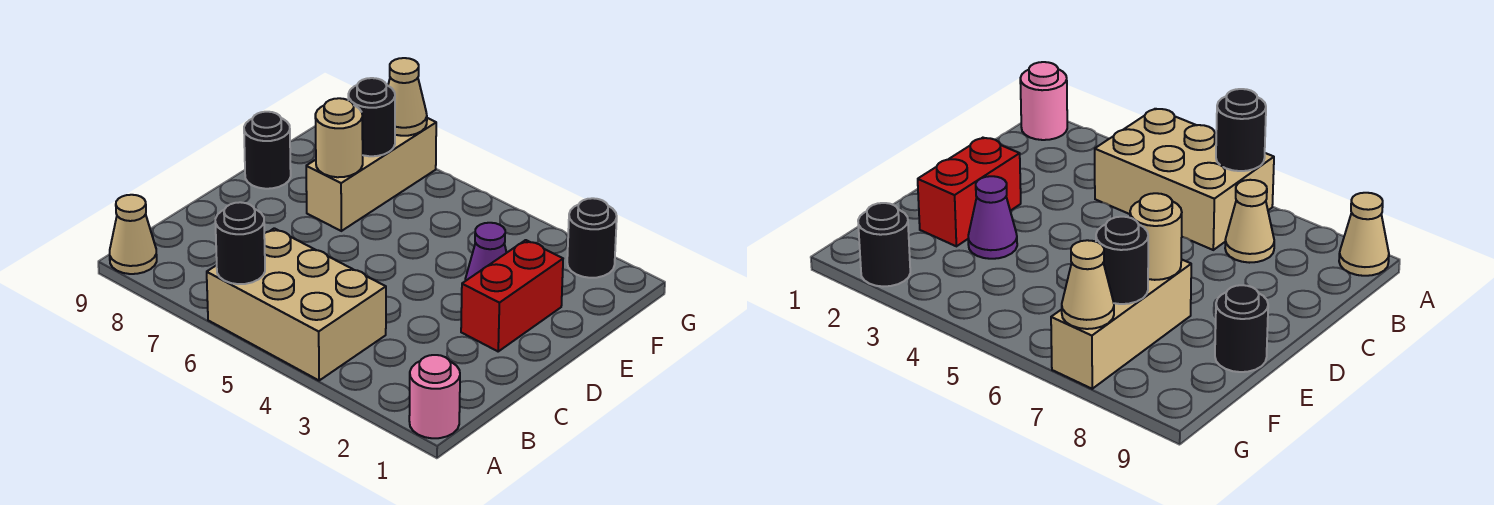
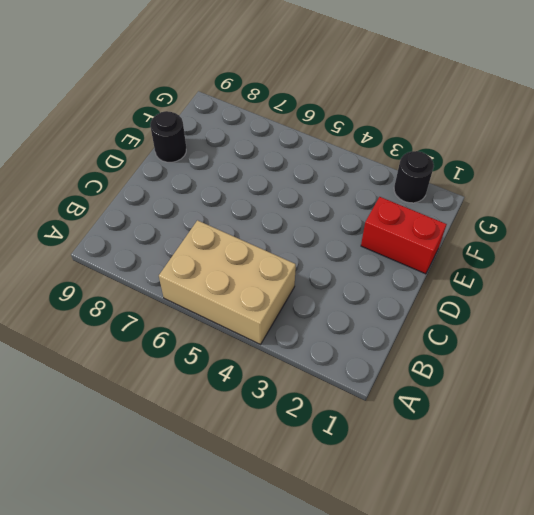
red 1x2 brick [361,197,447,274] -> red 1x2 brick turned to [461,240,563,351]
none -> pink 1x1 round brick [409,355,460,438]
none -> tan 1x1 cone [110,195,157,274]
none -> tan 1x1 cone [1225,180,1274,263]

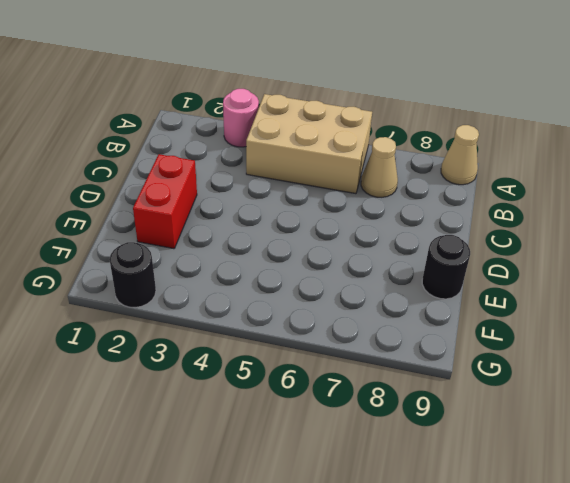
pink 1x1 round brick [223,89,259,147] -> pink 1x1 round brick moved to [409,355,460,438]
none -> purple 1x1 cone [465,223,507,281]
none -> tan 1x3 brick [306,118,436,231]
none -> black 1x1 round brick [215,202,265,284]

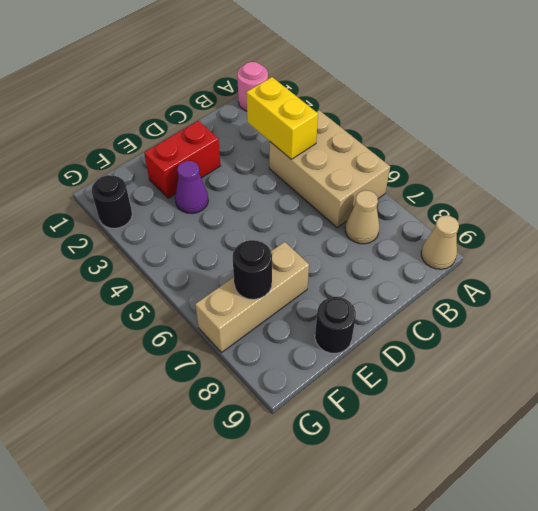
yellow 1x2 brick [246,77,318,159] -> none
none -> black 1x1 round brick [215,202,265,284]
none -> tan 1x1 round brick [315,98,363,177]
none -> tan 1x1 cone [388,58,427,136]

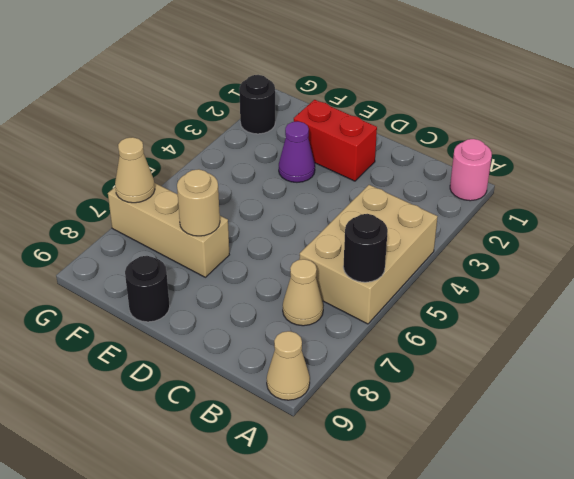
none -> black 1x1 round brick [348,78,395,156]

